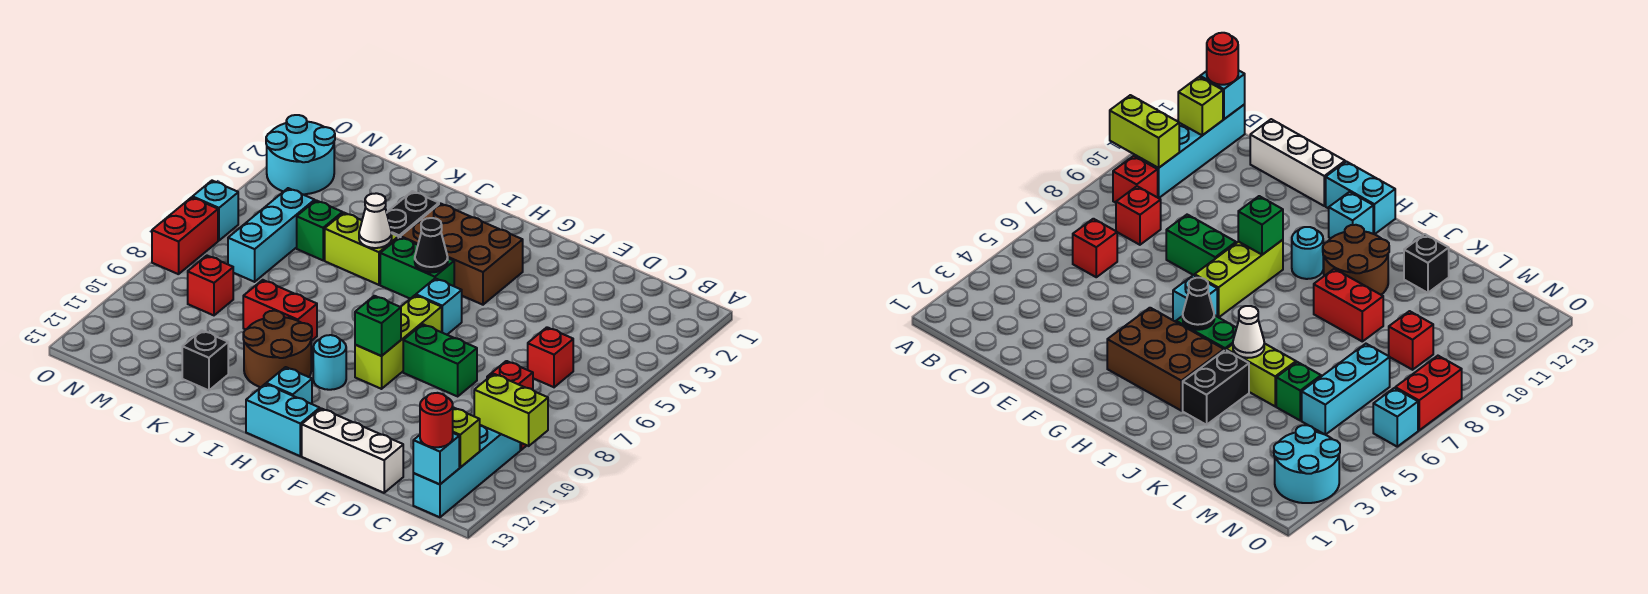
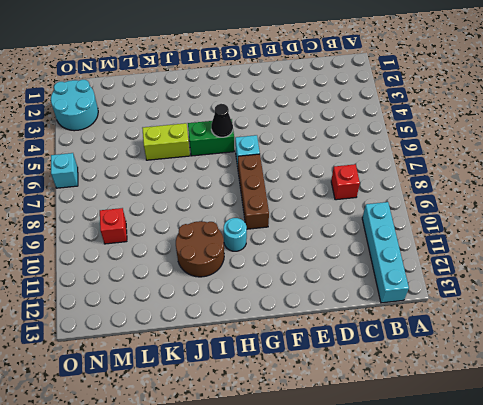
brown 1x3 brick [238,154,269,229] -> lime 1x3 brick [355,295,442,389]
none -> red 1x1 brick [1113,156,1158,203]
none -> red 1x1 brick [528,327,573,387]
none -> white 1x3 brick [302,408,403,493]
none -> green 1x2 brick [403,324,477,396]

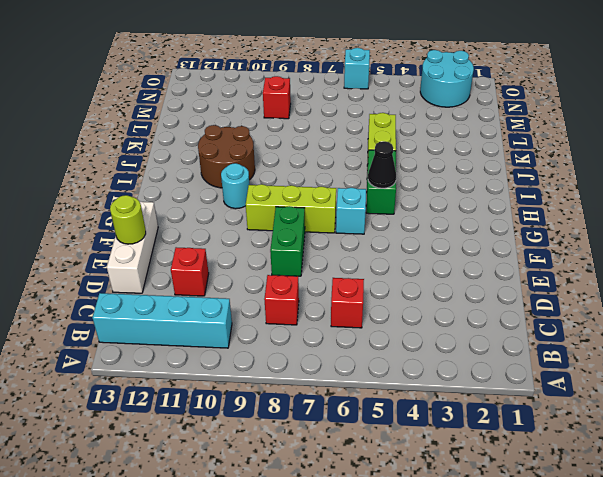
red 1x1 brick [171,247,209,296] -> red 1x1 brick moved to [1113,156,1158,203]
lime 1x1 round brick [110,195,146,244] -> none
none -> brown 2x3 brick [401,203,523,305]
none -> cyan 1x2 brick [246,384,320,456]
none -> cyan 1x1 brick [266,367,312,404]
none -> black 1x2 brick [387,191,439,238]

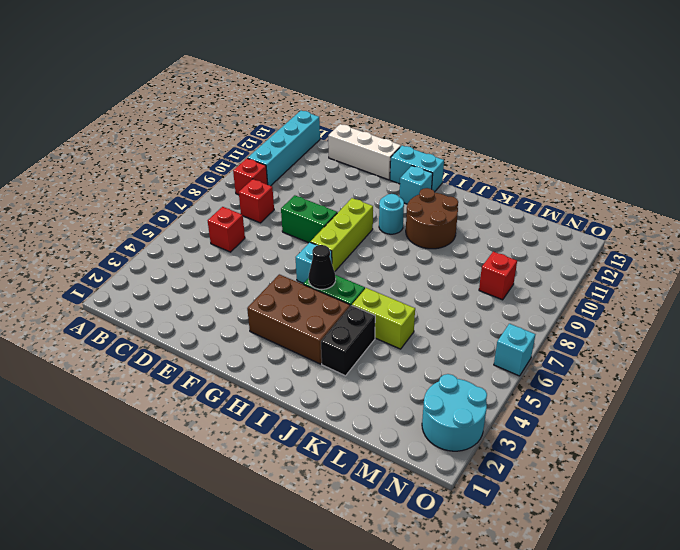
none -> red 1x2 brick [243,280,317,341]
none -> black 1x1 brick [182,330,228,390]
none -> green 1x1 brick [297,200,343,260]
none -> cyan 1x3 brick [228,188,315,282]

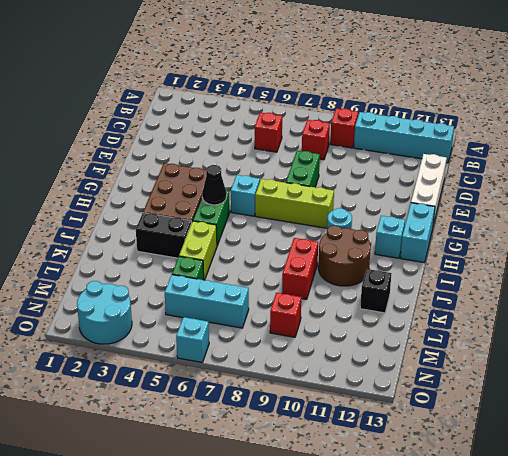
none -> red 1x2 brick [152,197,218,274]
none -> lime 1x2 brick [474,374,548,446]
none -> lime 1x1 brick [453,407,480,467]
none -> cyan 1x1 brick [413,433,459,484]

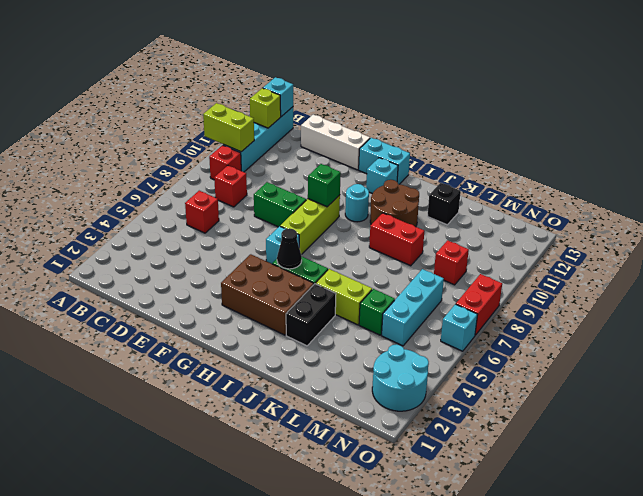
none -> white 1x1 cone [359,193,392,248]
none -> red 1x1 round brick [420,393,453,447]

